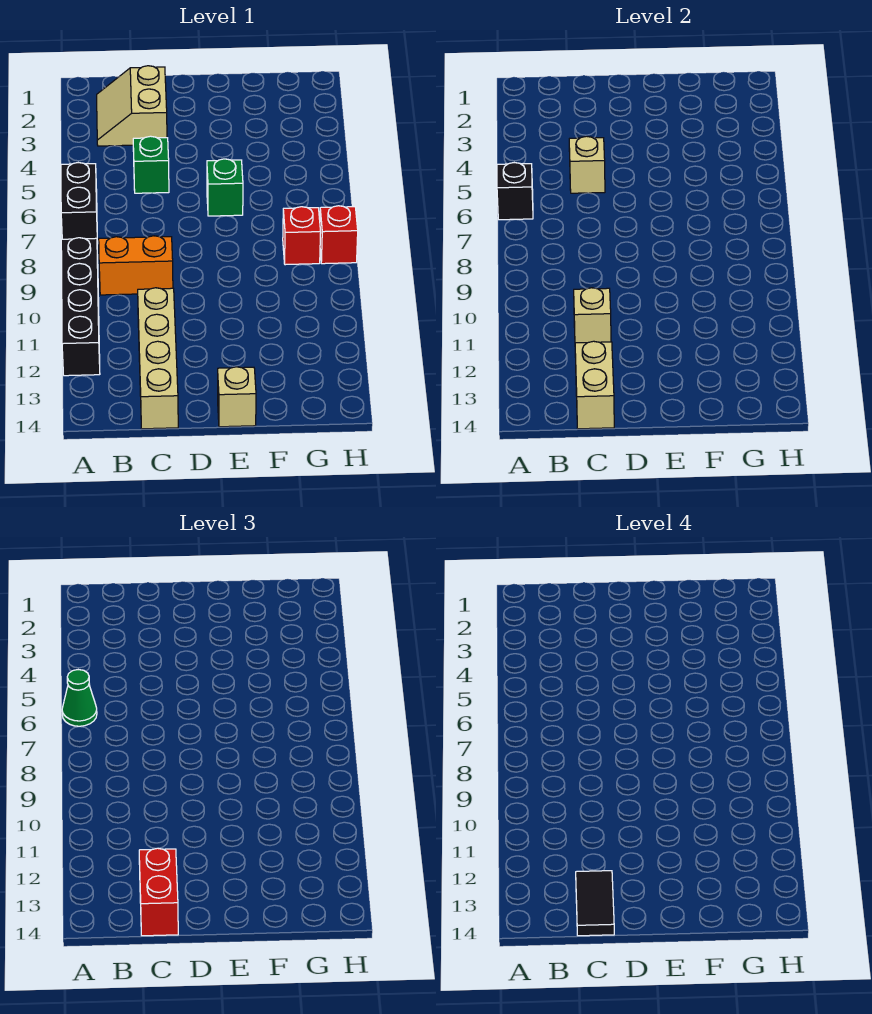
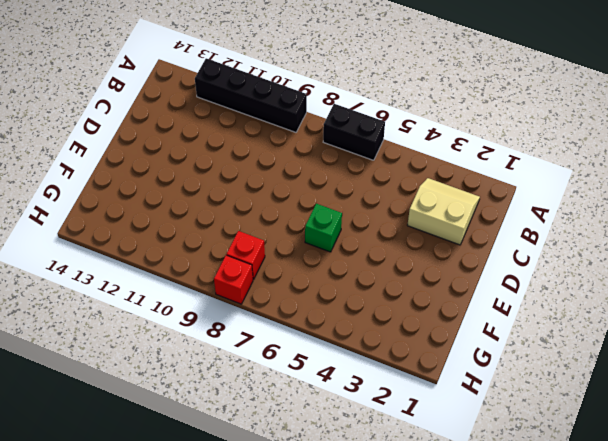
none -> orange 1x2 brick [99,236,173,295]
none -> green 1x1 brick [133,136,169,193]
none -> tan 1x4 brick [138,288,178,429]

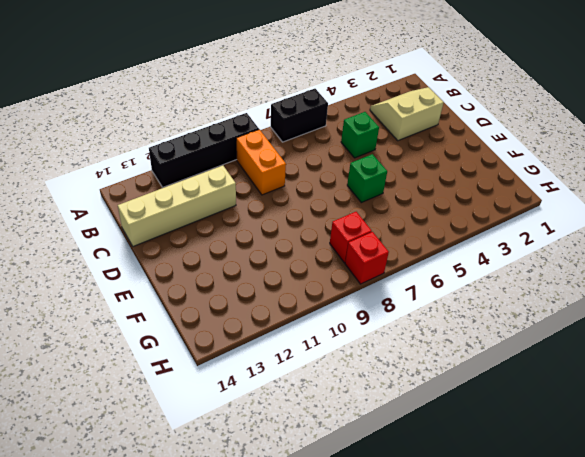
none -> tan 1x1 brick [218,367,256,427]
none -> black 1x1 brick [497,163,533,220]
none -> tan 1x1 brick [569,136,605,193]

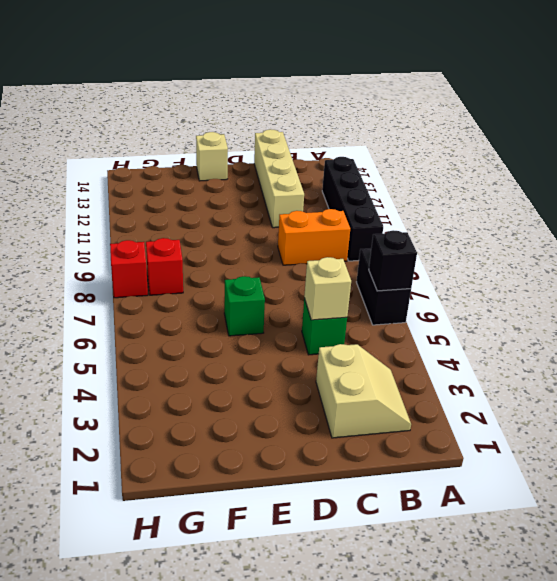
none -> tan 1x1 brick [574,288,611,343]
none -> tan 1x2 brick [575,341,614,429]
none -> green 1x1 cone [62,670,97,726]

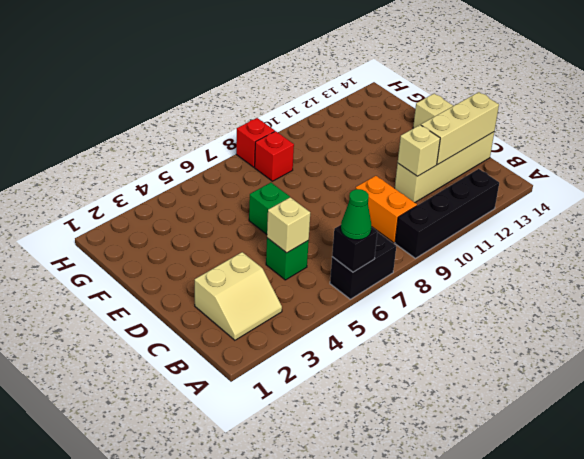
tan 1x3 brick [421,92,499,165] -> tan 1x2 brick [575,341,614,429]
none -> red 1x2 brick [139,848,178,936]
none -> black 1x2 tile [576,871,614,936]

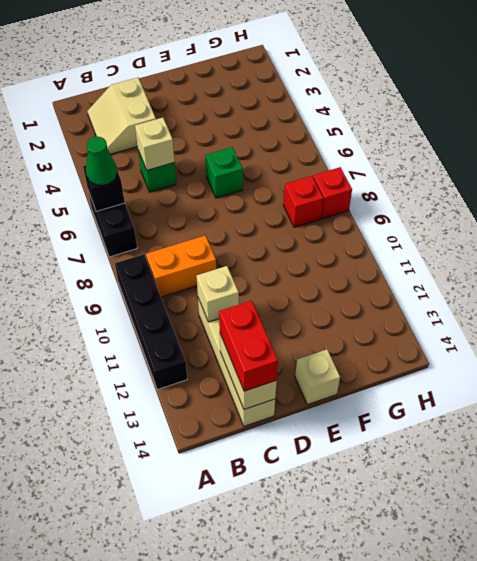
none -> black 1x2 tile [576,871,614,936]

